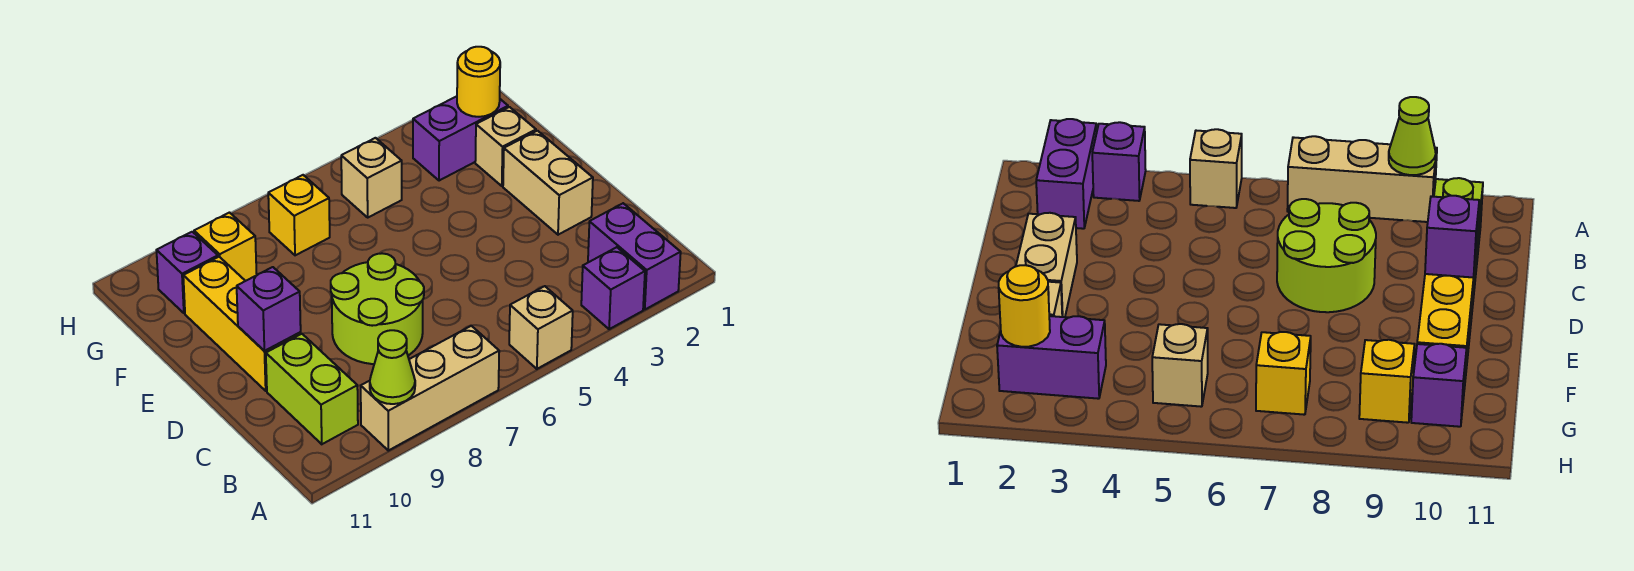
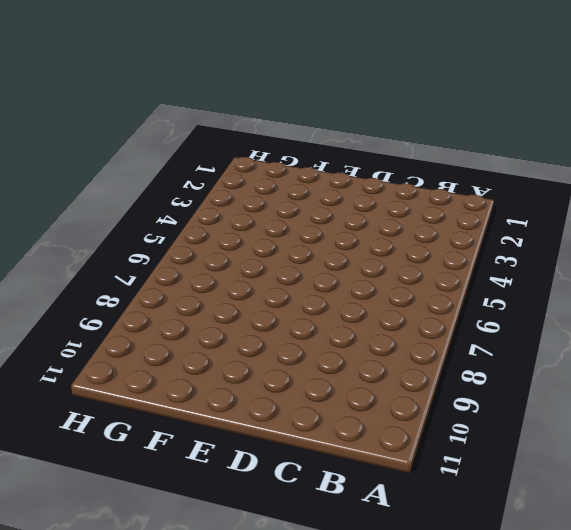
none -> purple 1x2 brick [588,203,681,309]
none -> purple 1x1 brick [581,247,645,329]
none -> tan 1x1 brick [509,286,573,369]

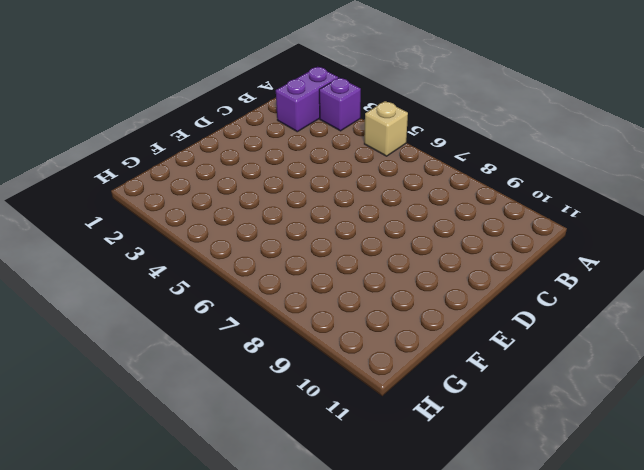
none -> tan 1x3 brick [361,326,499,451]
none -> lime 1x2 brick [266,334,358,444]
none -> lime 2x2 round brick [331,253,424,364]

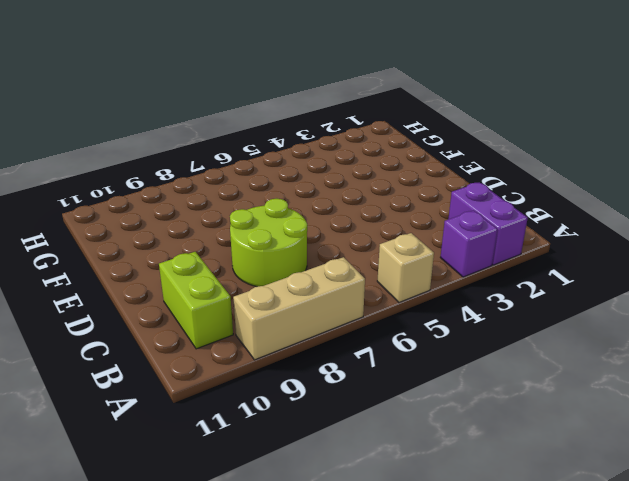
none -> tan 1x2 brick [503,131,593,235]
none -> yellow 1x3 brick [183,257,301,391]
none -> tan 1x1 brick [475,107,536,186]

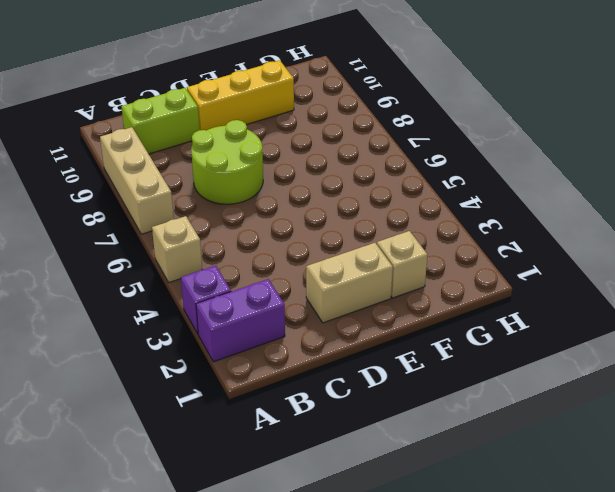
none -> purple 1x2 brick [413,96,508,181]
none -> tan 1x1 brick [341,138,402,217]
none -> yellow 1x1 brick [268,175,330,255]

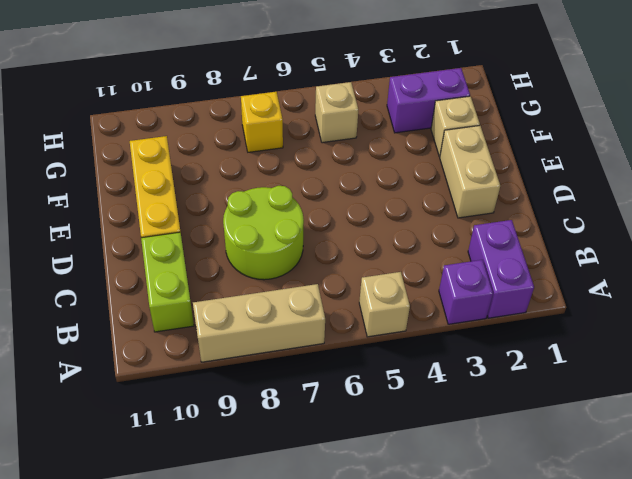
none -> yellow 1x1 brick [194,213,257,281]
none -> purple 1x1 brick [156,232,218,313]
none -> lime 1x1 cone [370,330,415,404]

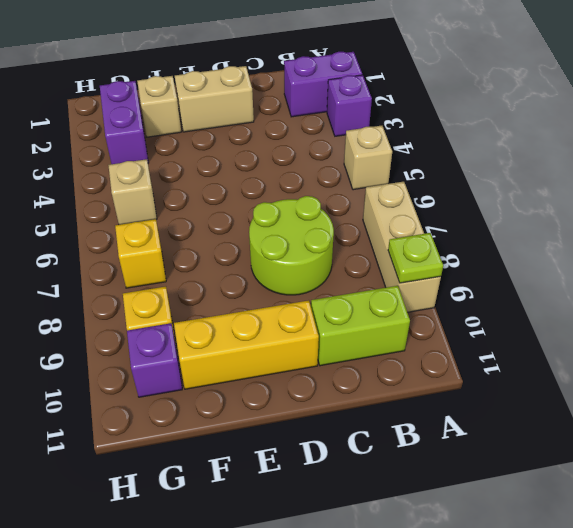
lime 1x1 plate [388,233,443,283] -> lime 1x1 cone [370,330,415,404]
none -> purple 1x1 brick [237,267,301,351]
none -> yellow 1x1 round brick [457,47,500,117]

